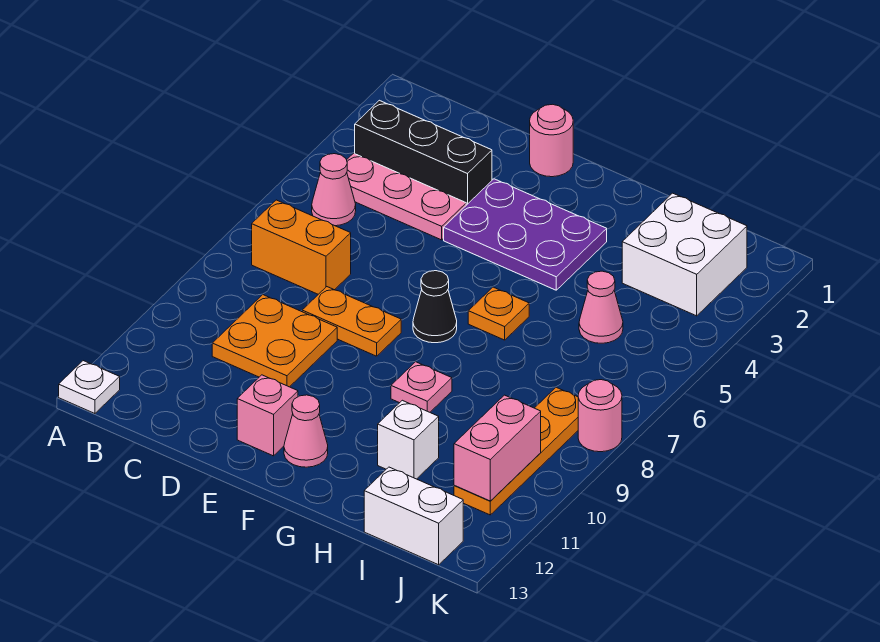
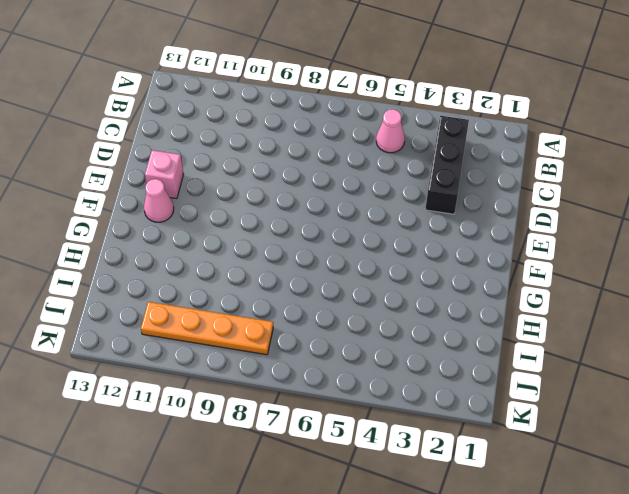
none -> white 1x1 plate [59,361,120,414]
none -> pink 1x3 plate [347,153,466,240]
none -> orange 1x2 brick [252,200,351,294]

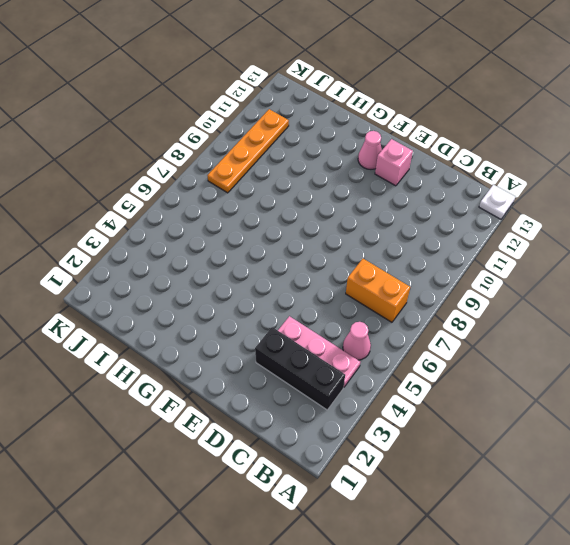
none -> orange 2x2 plate [212,295,337,387]
none -> orange 1x2 plate [302,287,401,356]
none -> pink 1x1 round brick [530,104,573,177]

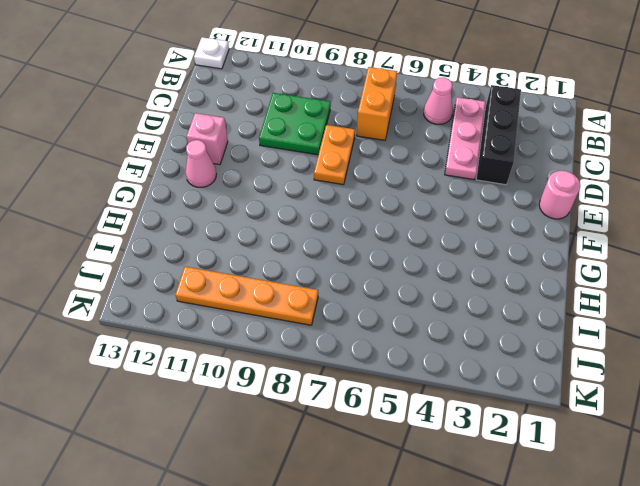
green 2x2 plate [259,93,331,155] -> orange 2x2 plate [212,295,337,387]
none -> purple 2x3 plate [444,179,607,290]
none -> black 1x1 cone [413,271,457,343]
none -> orange 1x1 plate [468,287,529,340]

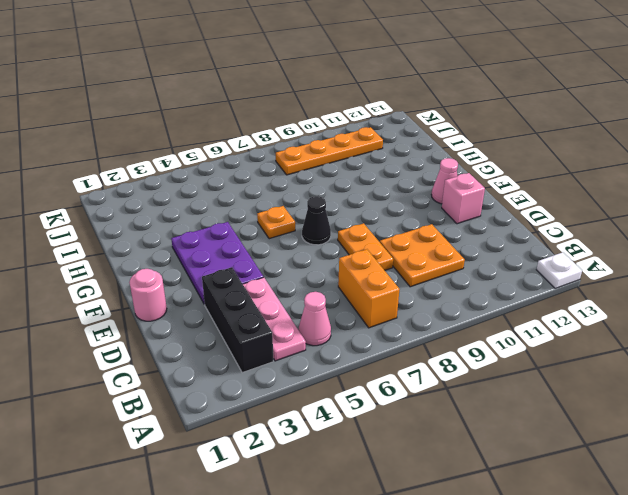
none -> pink 1x1 plate [391,362,452,412]
none -> white 1x1 brick [378,400,439,479]
none -> white 2x2 brick [622,193,747,316]

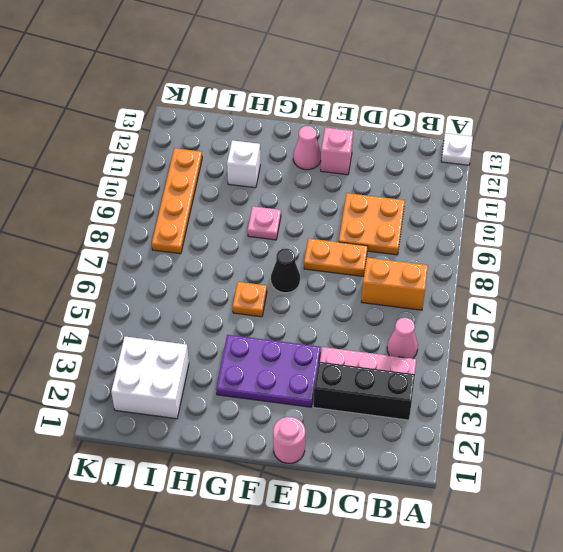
none -> pink 1x1 cone [579,271,623,343]
none -> white 1x2 brick [364,467,463,565]
none -> pink 1x1 round brick [578,380,622,452]

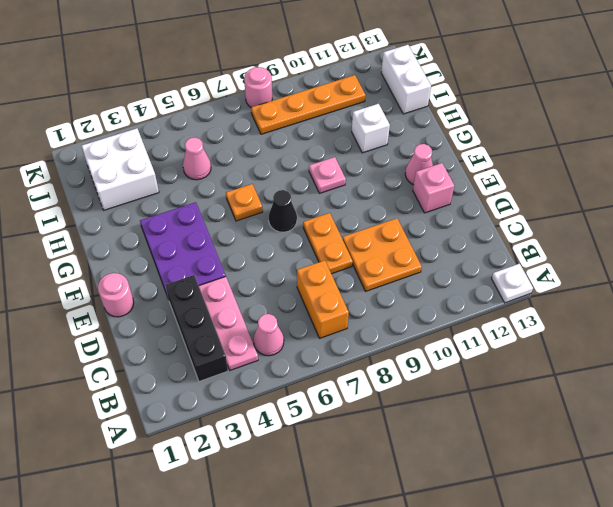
none -> pink 1x2 brick [454,395,541,501]

